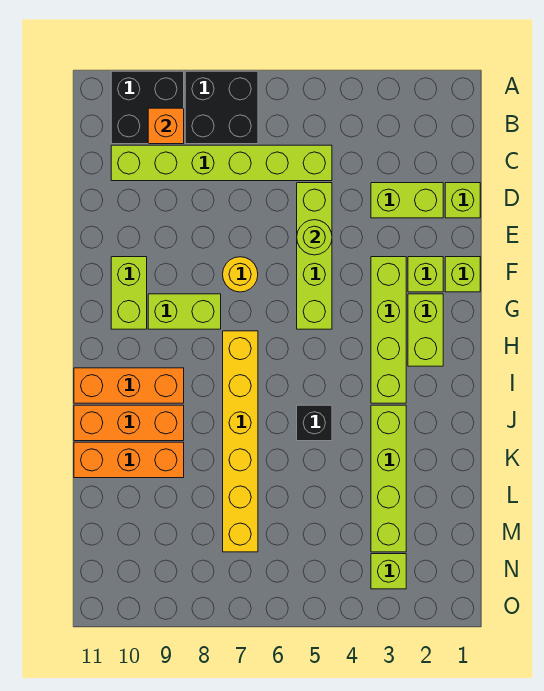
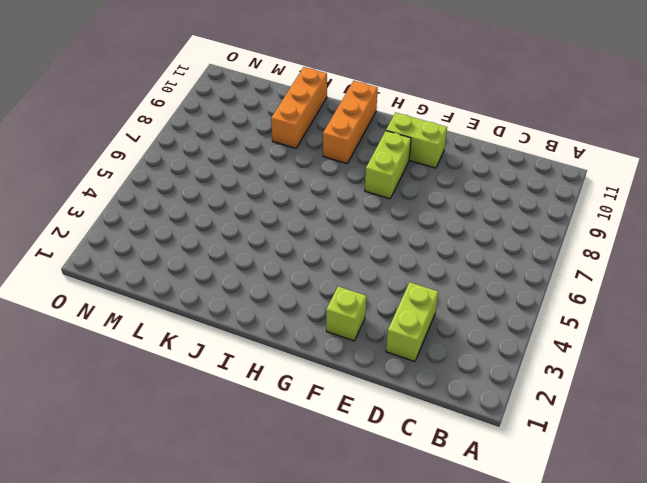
none -> black 2x2 brick [185,71,258,144]
none -> black 2x2 brick [111,71,184,144]
none -> lime 1x6 brick [111,145,332,181]

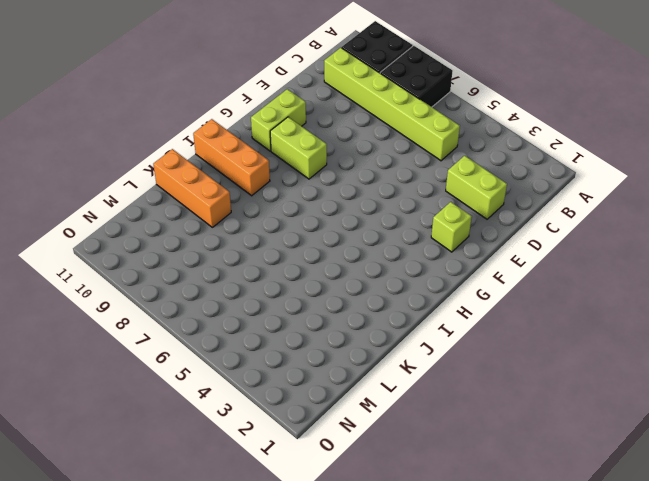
none -> lime 1x1 brick [445,183,480,218]
none -> lime 1x4 brick [297,183,332,329]
none -> lime 1x1 brick [445,257,480,292]

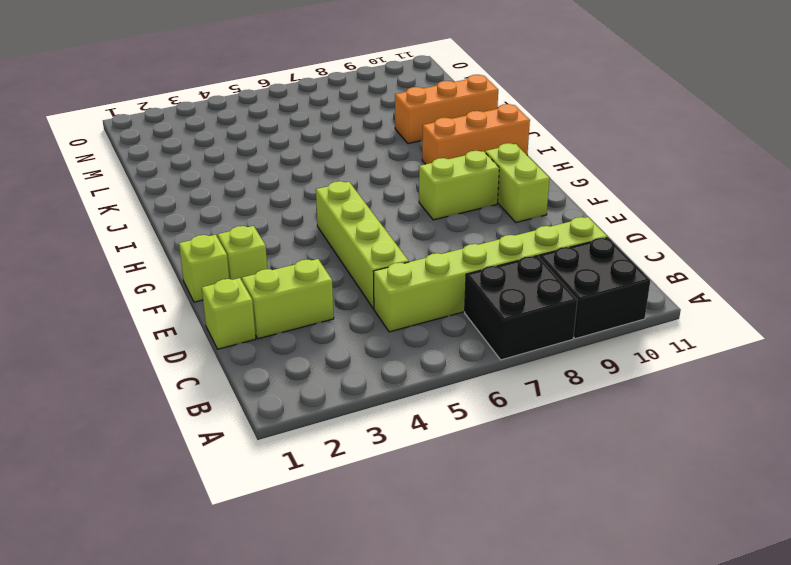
none -> lime 1x4 brick [371,257,406,403]
none -> yellow 1x1 round brick [223,257,258,292]
none -> lime 1x2 brick [408,294,443,366]

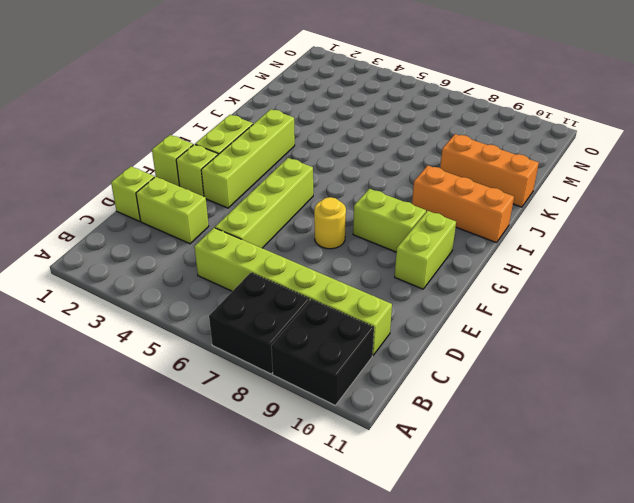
none -> yellow 1x6 brick [223,331,258,552]
none -> lime 1x4 brick [371,405,406,552]
none -> black 1x1 brick [297,405,332,441]

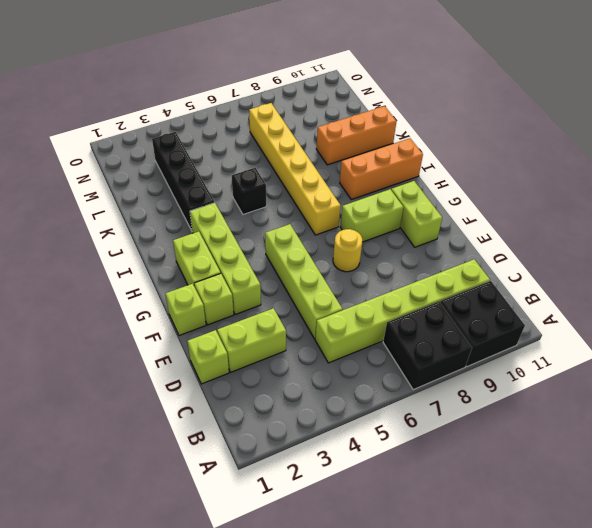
black 1x4 brick [152,132,215,231] -> lime 1x4 brick [371,405,406,552]
none -> orange 1x3 brick [74,405,184,441]
none -> lime 1x1 brick [371,554,406,589]
none -> orange 1x1 brick [148,108,184,144]

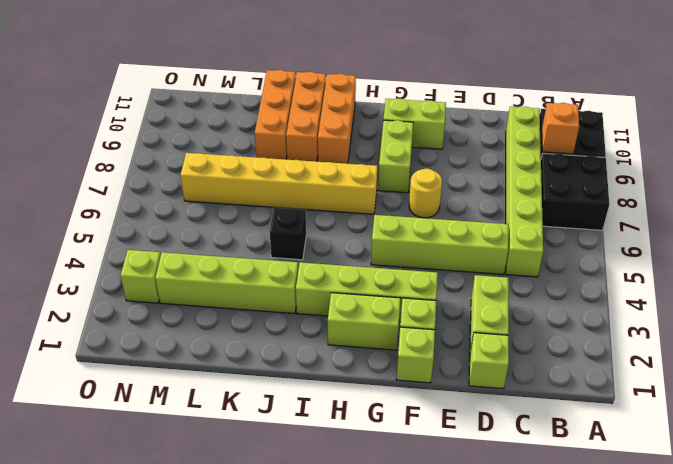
none -> lime 1x1 round brick [297,220,332,255]

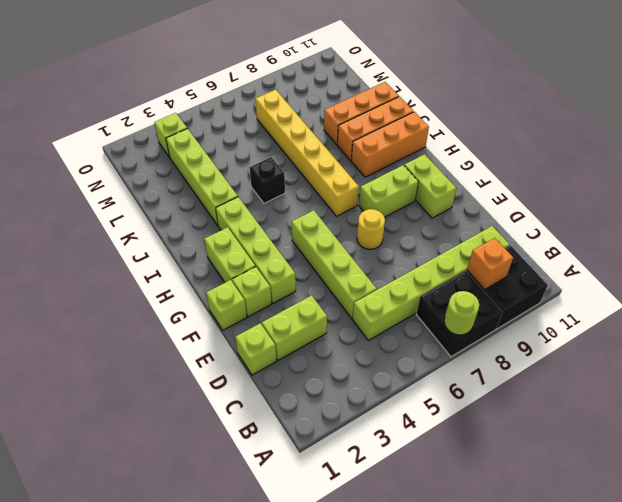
lime 1x1 round brick [444,291,479,335] -> lime 1x1 round brick moved to [297,220,332,255]

